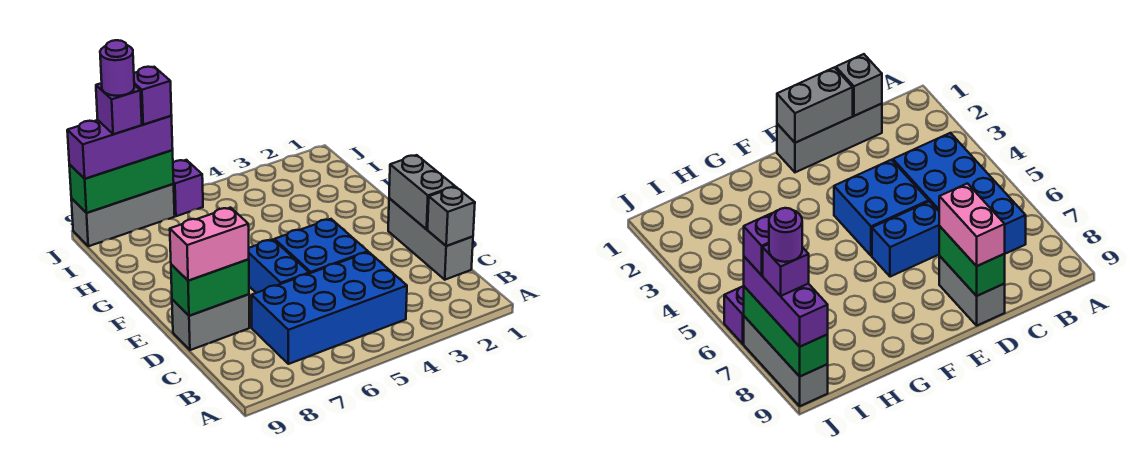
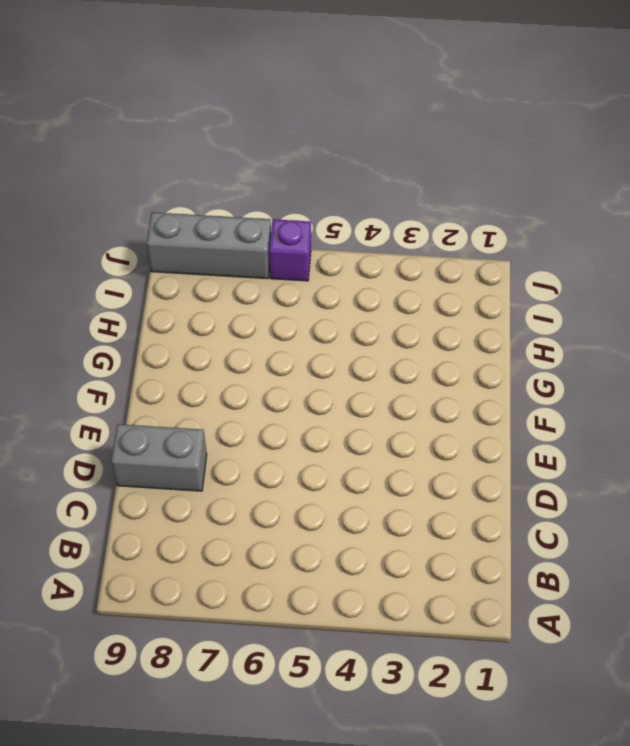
none -> blue 2x4 brick [252,252,407,364]
none -> grey 1x3 brick [388,198,473,280]
none -> blue 2x2 brick [275,219,368,273]

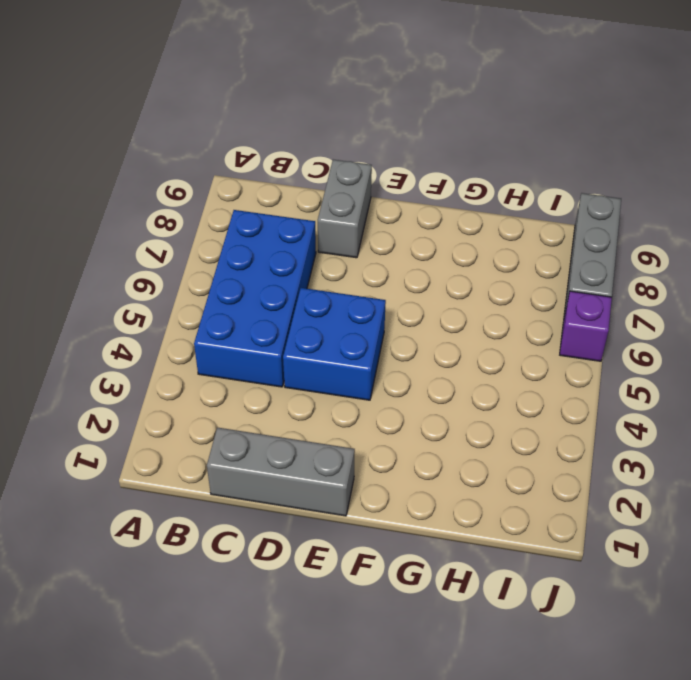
none -> blue 1x2 brick [248,240,309,293]
none -> grey 1x1 brick [428,187,475,246]
none -> grey 1x2 brick [389,155,455,229]

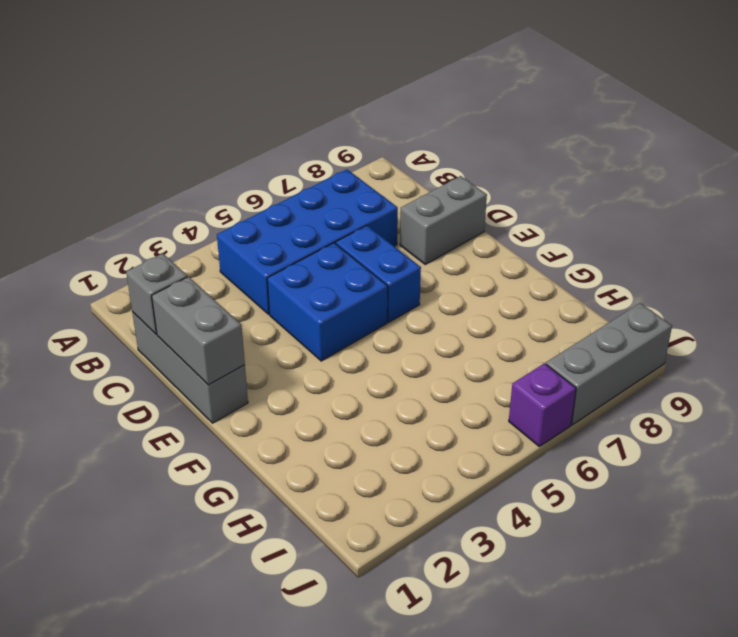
none -> green 1x2 brick [171,260,249,316]
none -> green 1x3 brick [69,150,174,213]
none -> pink 1x2 brick [170,208,249,281]

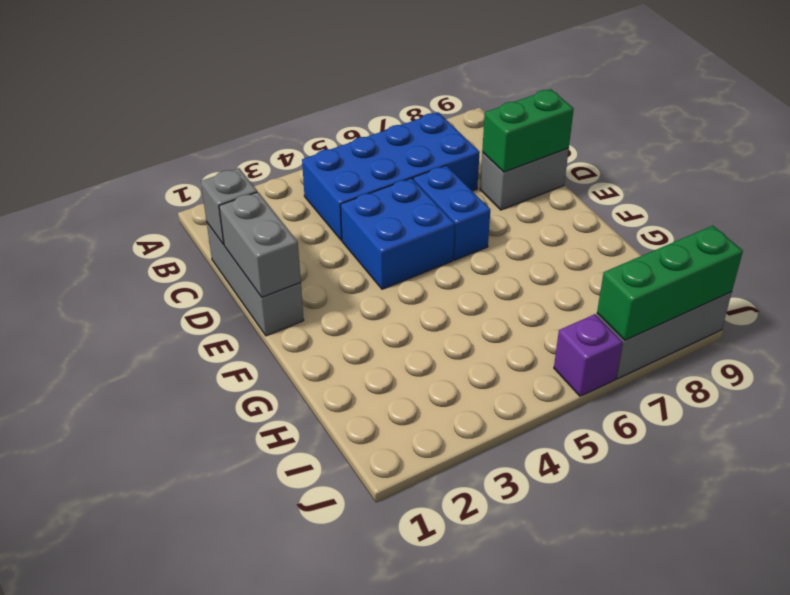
none -> pink 1x2 brick [170,208,249,281]
none -> purple 1x3 brick [67,116,173,179]
none -> purple 1x1 brick [134,67,172,124]

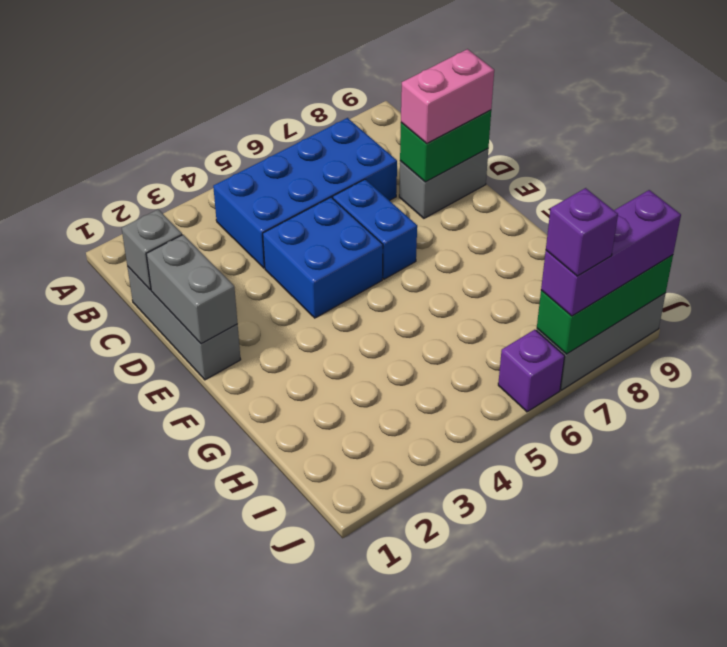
none -> purple 1x1 brick [96,83,142,134]
none -> purple 1x1 round brick [100,40,134,96]

